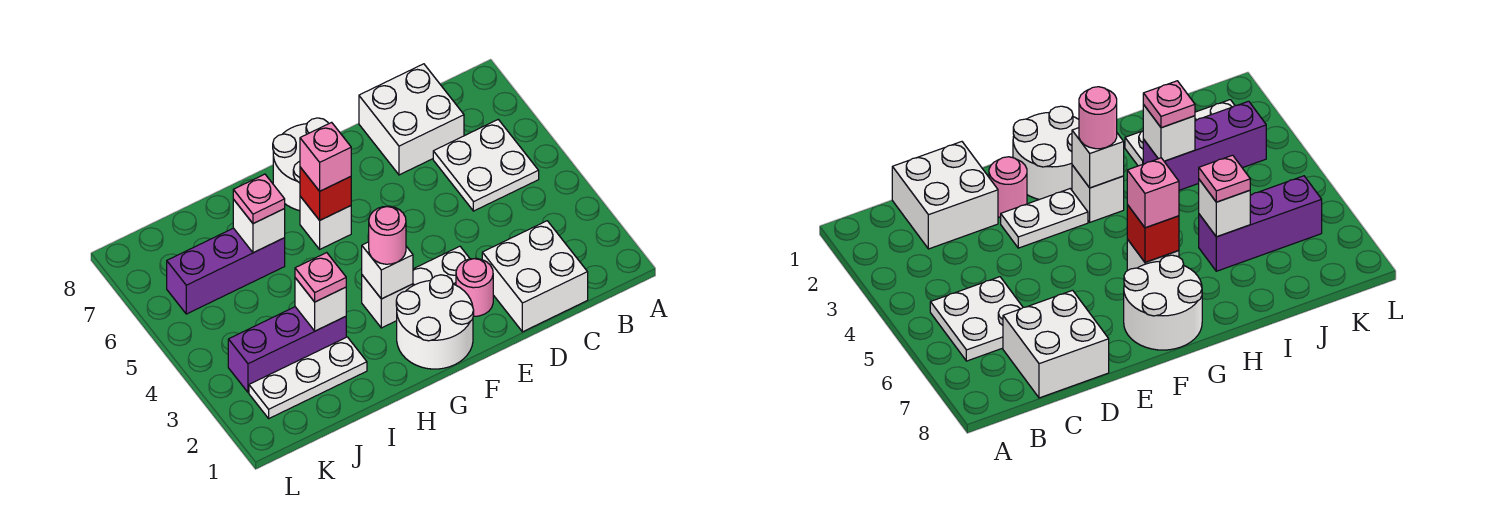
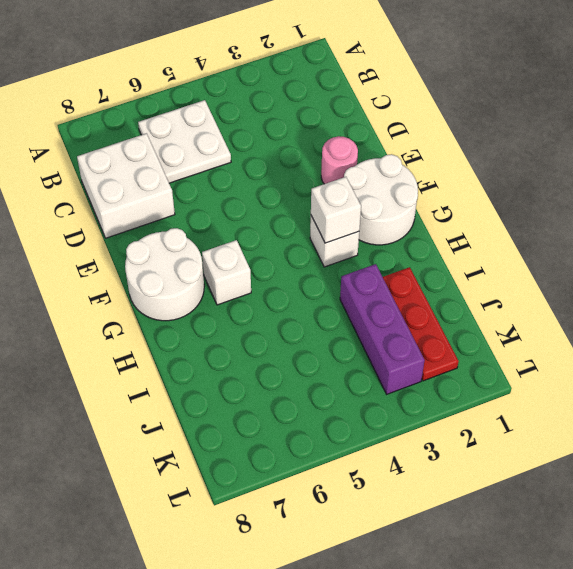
red 1x3 plate [383,267,459,381] -> white 1x3 plate [249,337,367,418]
none -> white 2x2 brick [482,221,588,332]
none -> white 1x2 plate [413,246,470,286]
none -> purple 1x3 brick [167,228,285,314]

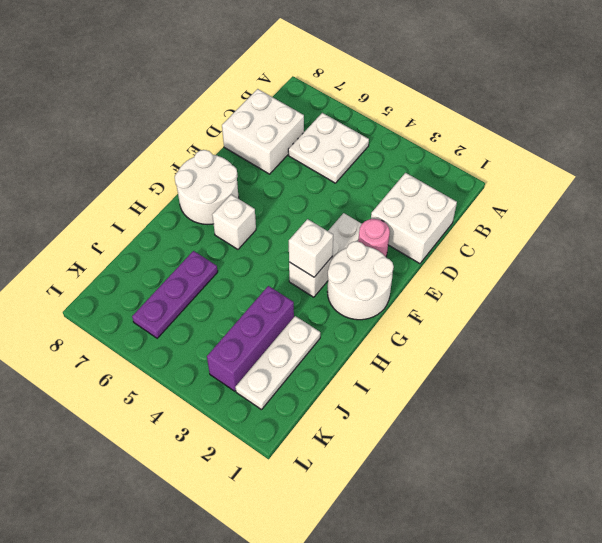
purple 1x3 plate [132,251,218,338] -> purple 1x3 brick [167,228,285,314]
none -> red 1x1 brick [300,167,351,220]
none -> white 1x1 brick [295,278,346,331]
none -> white 1x1 brick [233,199,285,253]

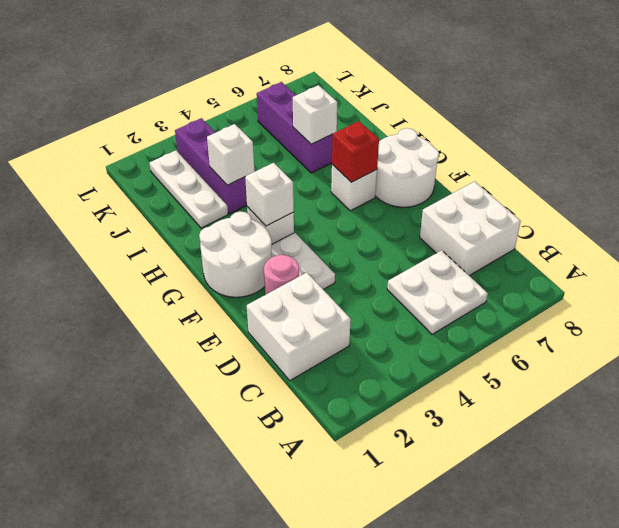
none -> pink 1x1 round brick [369,206,406,264]
none -> pink 1x1 brick [300,122,351,191]
none -> pink 1x1 plate [295,253,346,302]

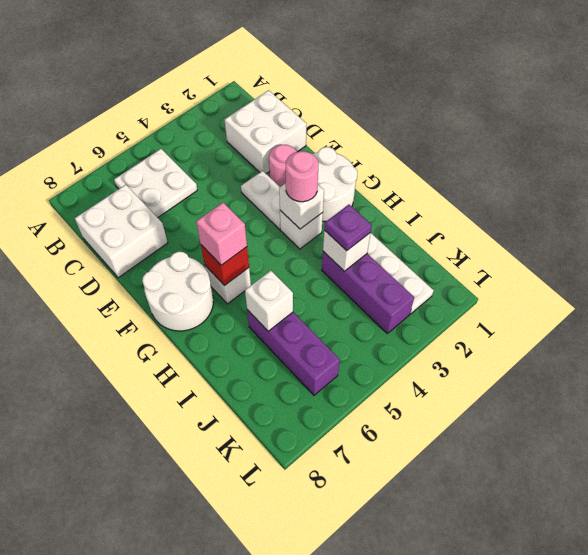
purple 1x1 plate [324,205,372,251] -> pink 1x1 plate [295,253,346,302]
none -> pink 1x1 plate [233,174,285,224]

